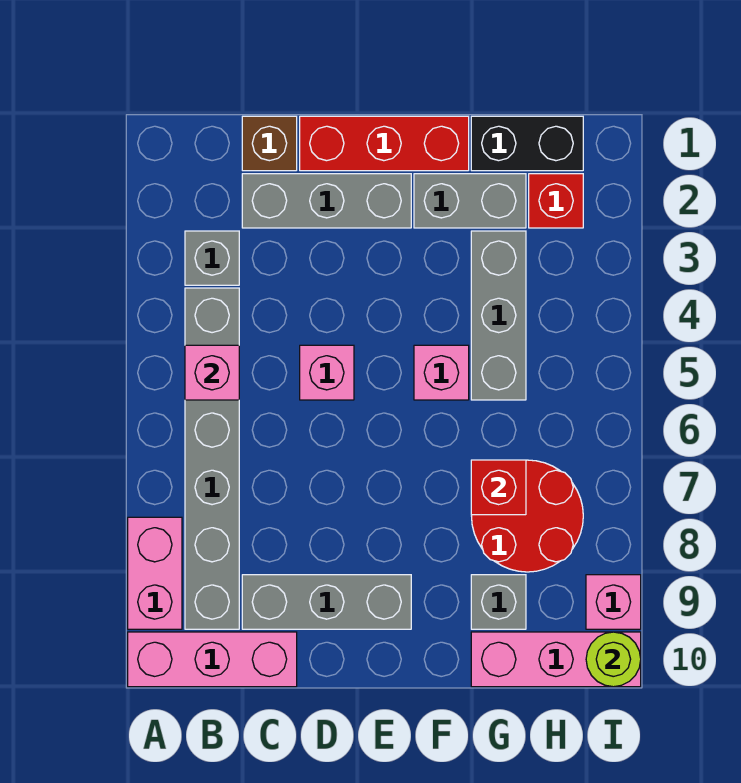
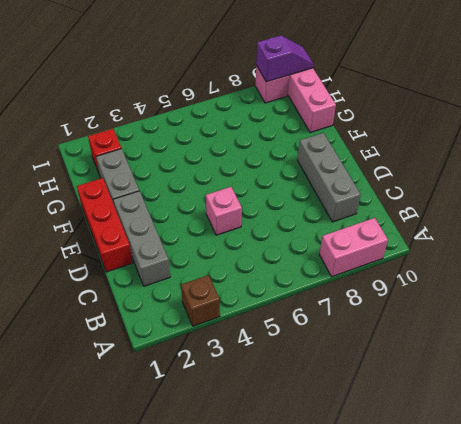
brown 1x1 brick [181,275,220,326] -> brown 1x1 brick moved to [242,116,297,171]
purple 1x2 slope [256,36,313,82] -> lime 1x1 round brick [586,632,641,687]
none -> pink 1x3 brick [128,632,297,687]
none -> grey 1x1 brick [185,231,239,285]
none -> grey 1x6 brick [185,288,239,629]

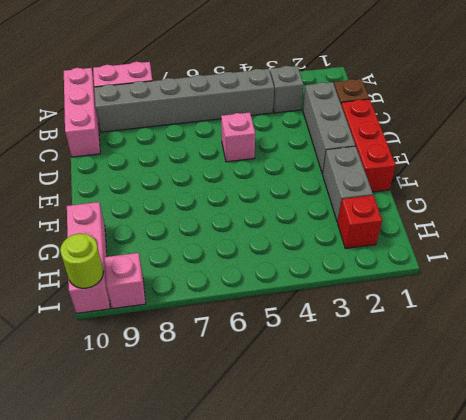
none -> grey 1x3 brick [242,575,411,629]
none -> pink 1x1 brick [414,345,469,400]
none -> black 1x2 brick [471,116,583,171]

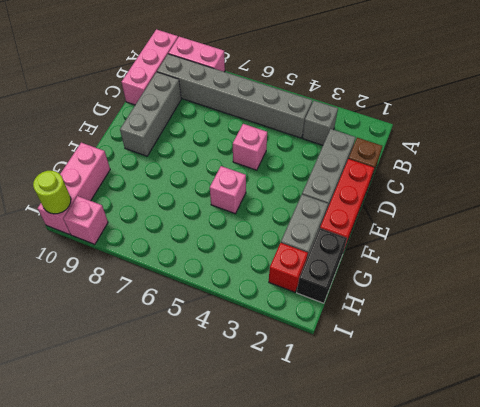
none -> grey 1x3 brick [471,231,526,400]
none -> red 2x2 round brick [472,460,583,572]
none -> grey 1x1 brick [471,575,526,629]

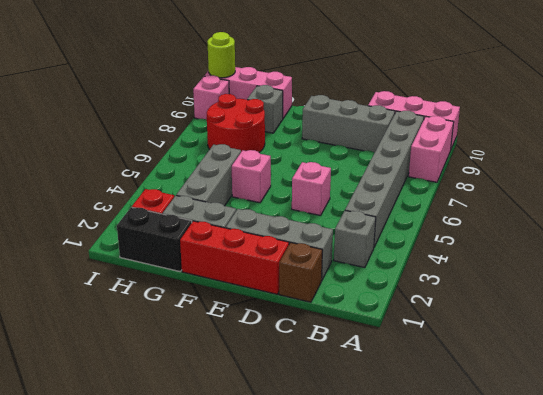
none -> pink 1x1 brick [185,345,239,400]
none -> red 1x1 brick [471,460,526,515]

